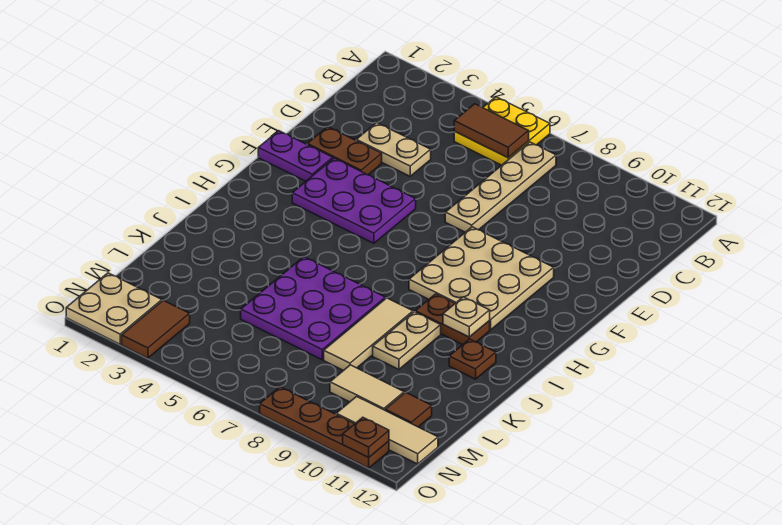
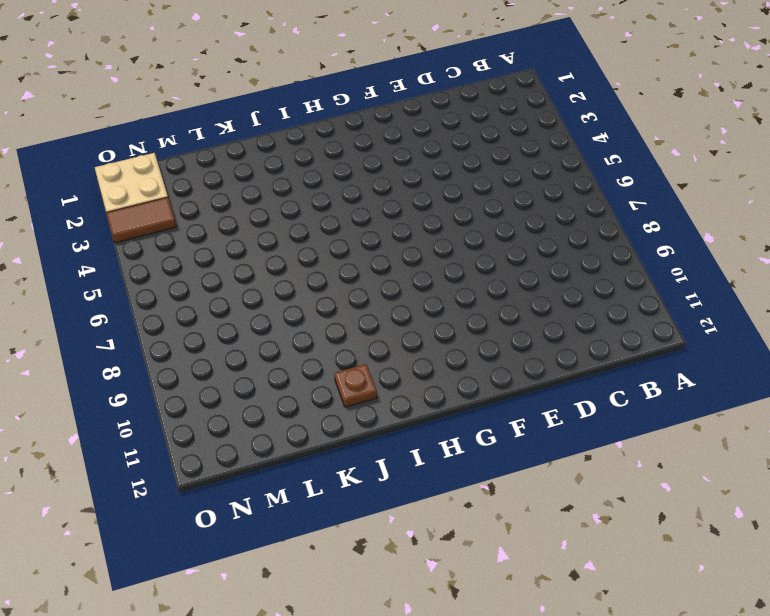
none -> yellow 2x2 plate [454,97,550,165]
none -> tan 1x4 plate [445,142,556,232]
none -> tan 1x2 plate [356,123,431,176]

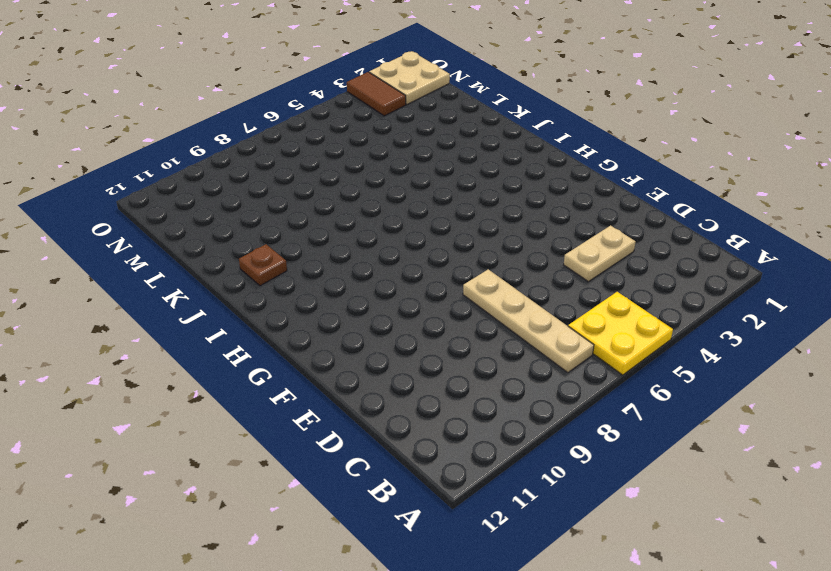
none -> brown 1x2 plate [307,127,382,175]
none -> purple 1x2 plate [258,131,333,181]
none -> purple 2x3 plate [292,158,416,243]

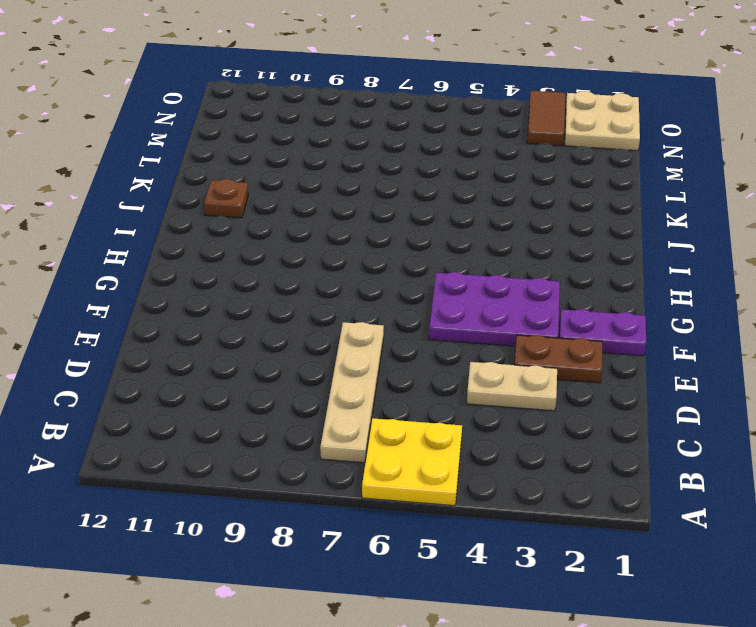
none -> tan 3x3 plate [409,227,554,330]
none -> brown 1x2 plate [415,294,490,345]
none -> purple 3x3 plate [241,257,385,360]

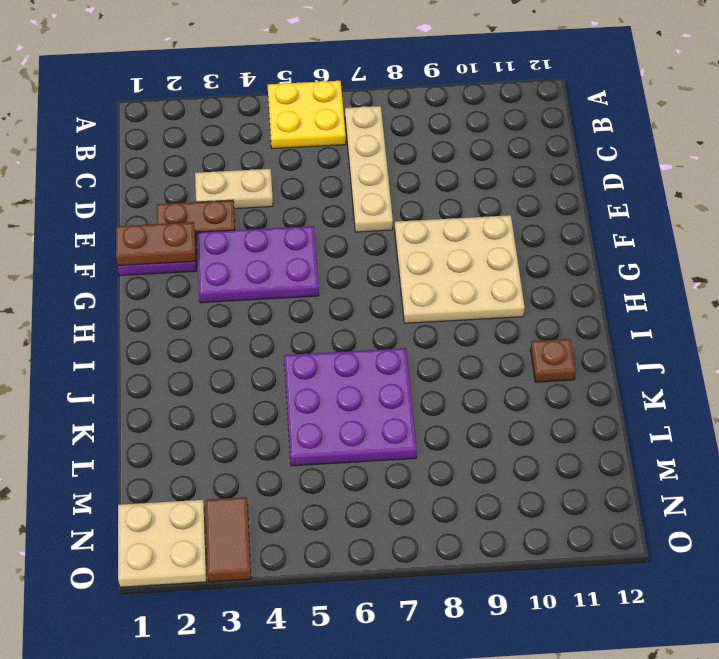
brown 1x2 plate [116,222,196,266] -> brown 1x2 plate moved to [415,294,490,345]
none -> tan 1x3 tile [324,298,413,370]
none -> tan 1x2 plate [373,312,441,369]
none -> tan 1x2 tile [330,365,404,410]

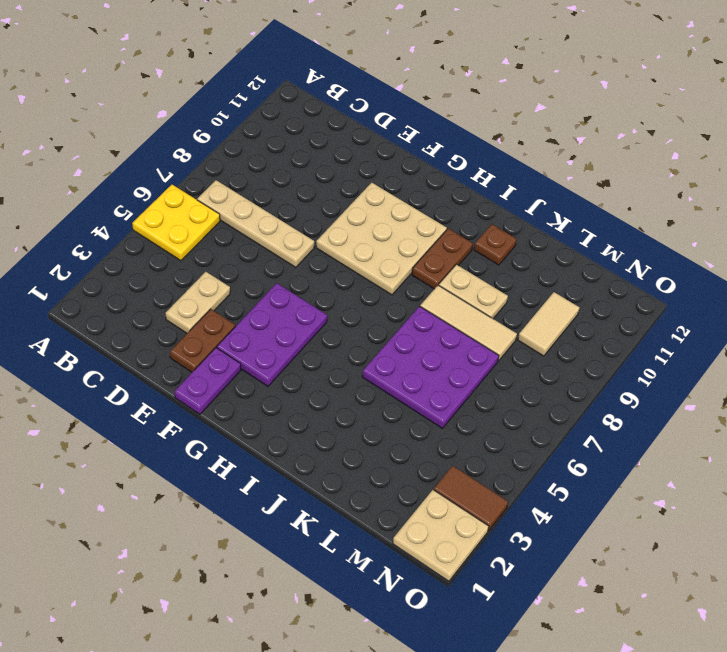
none -> brown 1x1 tile [385,392,432,427]
none -> tan 1x3 tile [336,397,438,464]
none -> brown 1x4 plate [260,387,389,468]

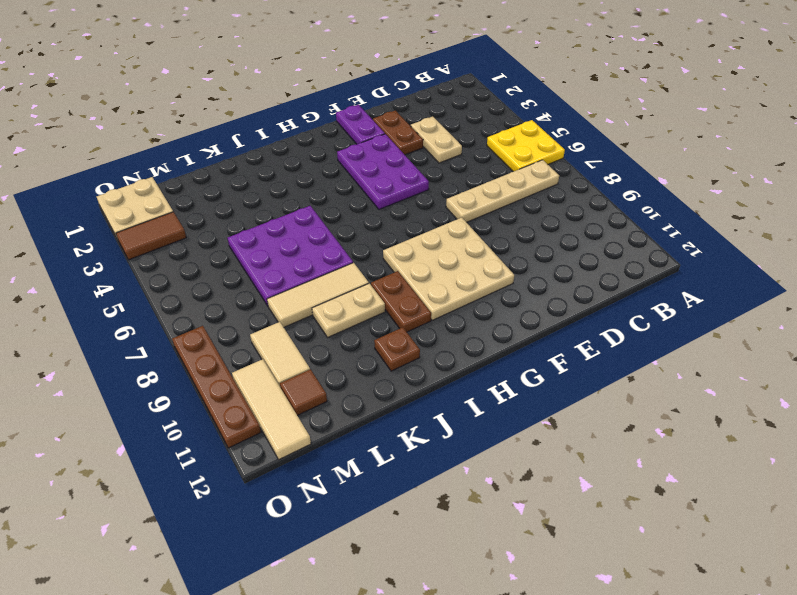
none -> brown 1x2 tile [454,104,529,158]
none -> tan 1x1 plate [443,297,490,337]
none -> brown 1x1 plate [343,417,389,457]

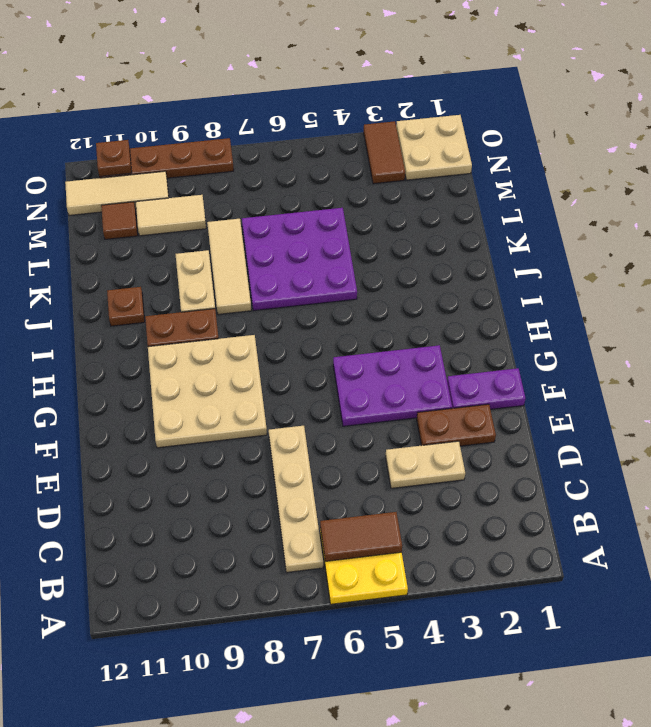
none -> tan 1x1 plate [443,297,490,337]

